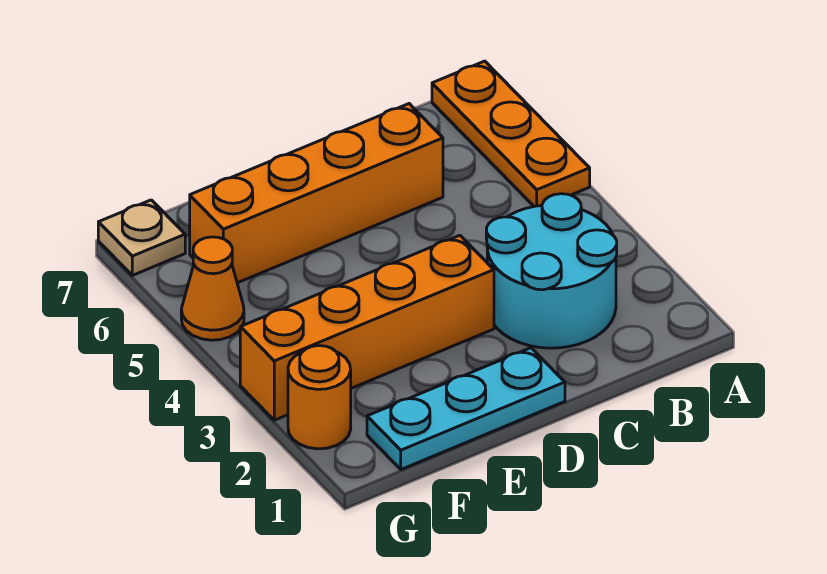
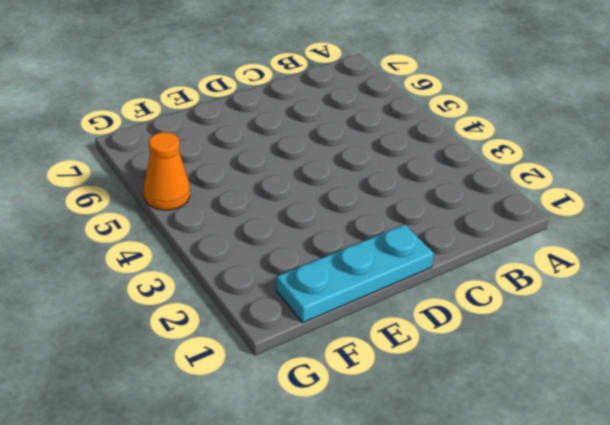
none -> orange 1x3 plate [432,61,590,206]
none -> cyan 2x2 round brick [486,194,617,348]

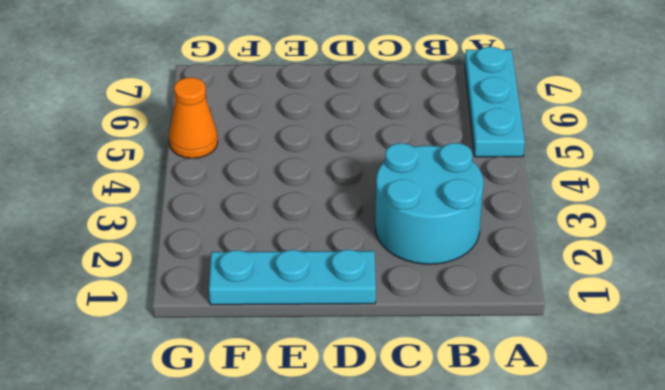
cyan 1x3 plate [465,47,525,157] -> orange 1x3 plate [432,61,590,206]
none -> orange 1x4 brick [190,104,443,283]
none -> orange 1x4 brick [240,235,494,420]

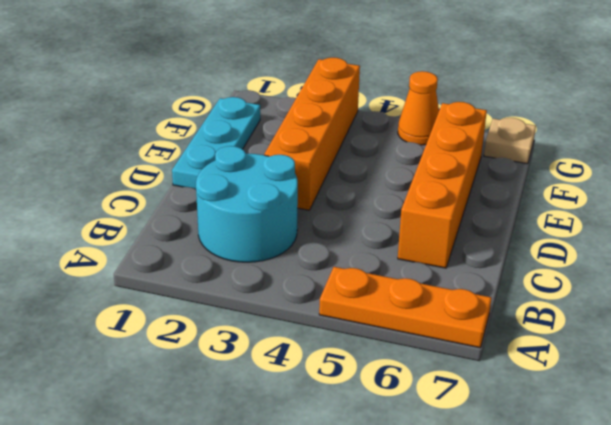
none -> orange 1x1 round brick [288,346,351,449]

